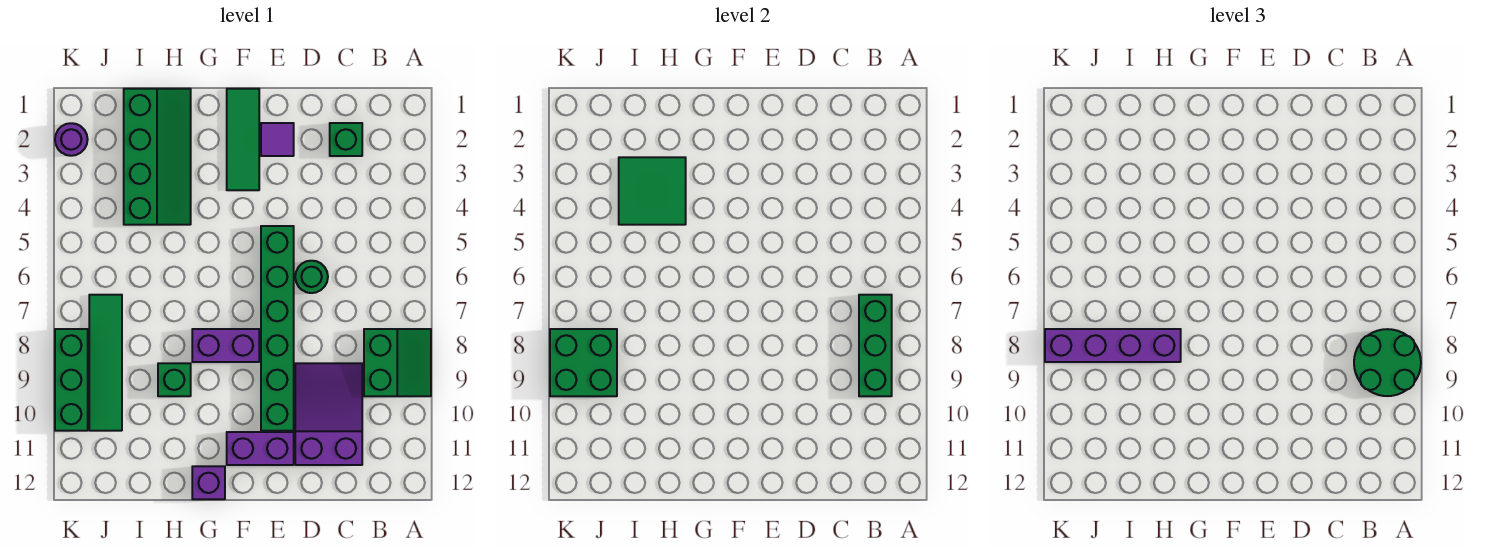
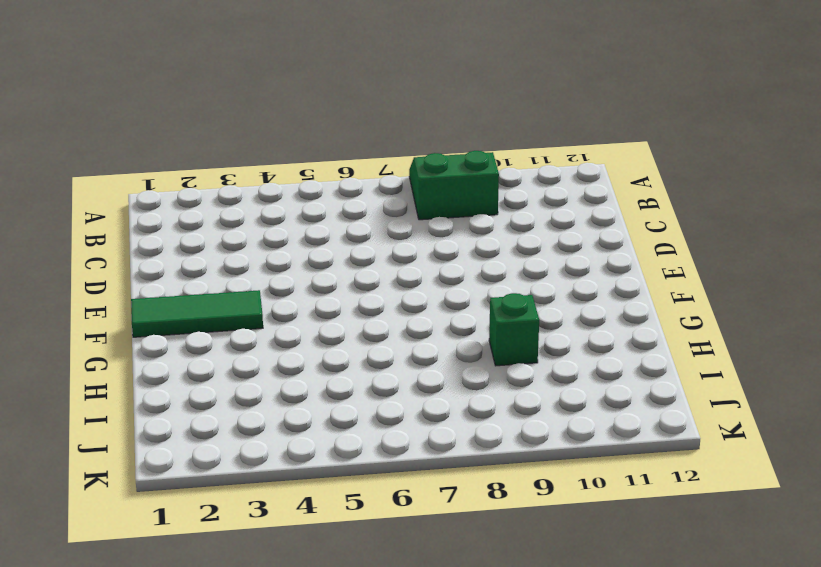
none -> green 1x1 brick [330,123,362,156]
none -> purple 2x3 slope [295,363,362,465]
none -> green 1x1 round brick [295,261,328,293]

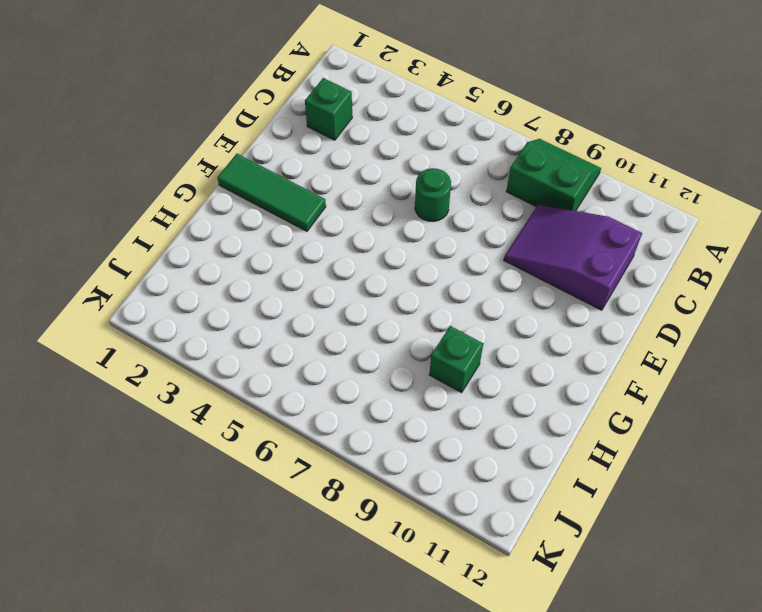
none -> purple 1x1 tile [261,123,294,156]
none -> green 1x6 brick [261,226,294,431]
none -> purple 1x2 brick [227,432,294,465]

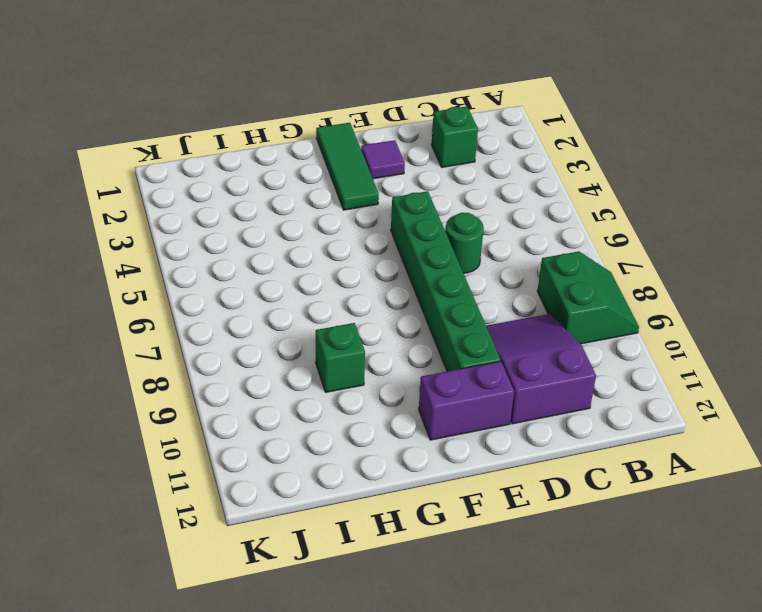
none -> purple 1x2 brick [192,329,259,362]
none -> purple 1x1 brick [192,466,225,499]
none -> green 2x4 slope [124,89,191,225]

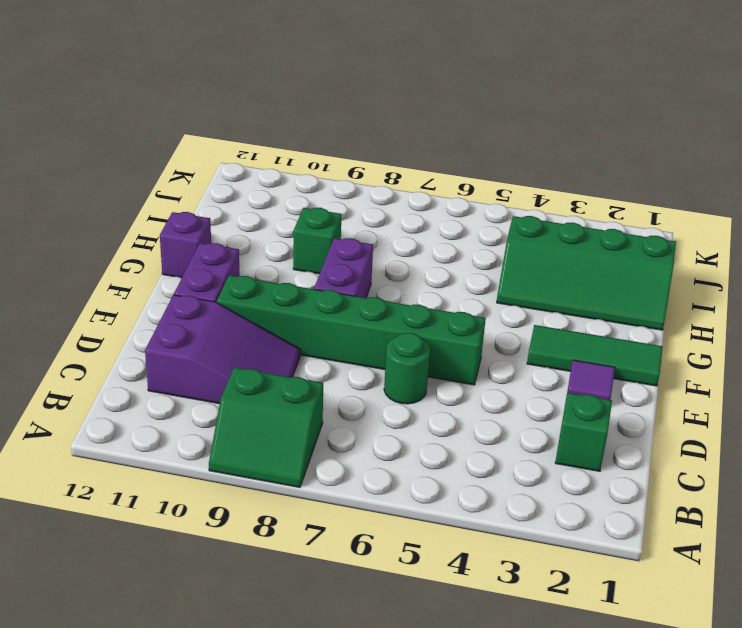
none -> green 1x4 tile [89,295,122,431]
none -> purple 1x1 round brick [55,123,88,156]
none -> green 1x3 brick [55,329,88,431]

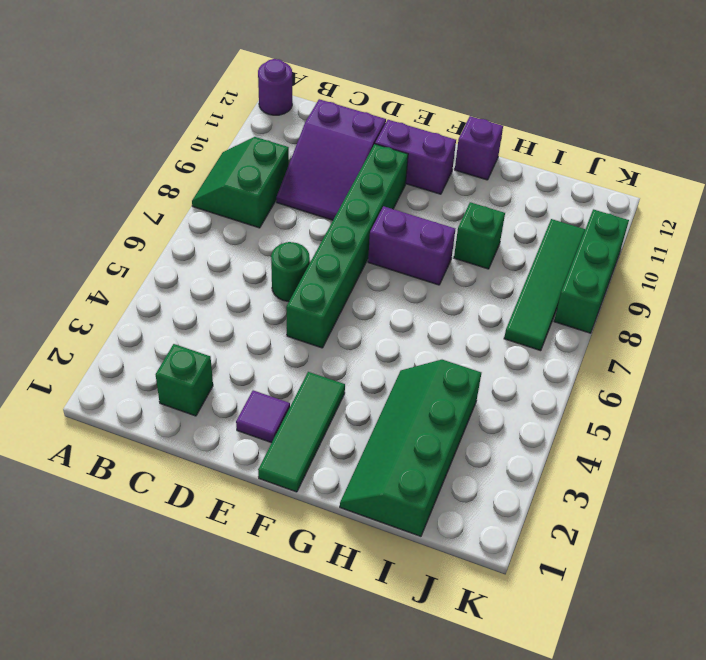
purple 1x1 round brick [258,59,292,115] -> purple 1x1 round brick moved to [55,123,88,156]
none -> green 1x3 brick [859,295,892,396]
none -> green 2x2 tile [619,157,686,225]
none -> green 2x2 brick [550,329,617,396]

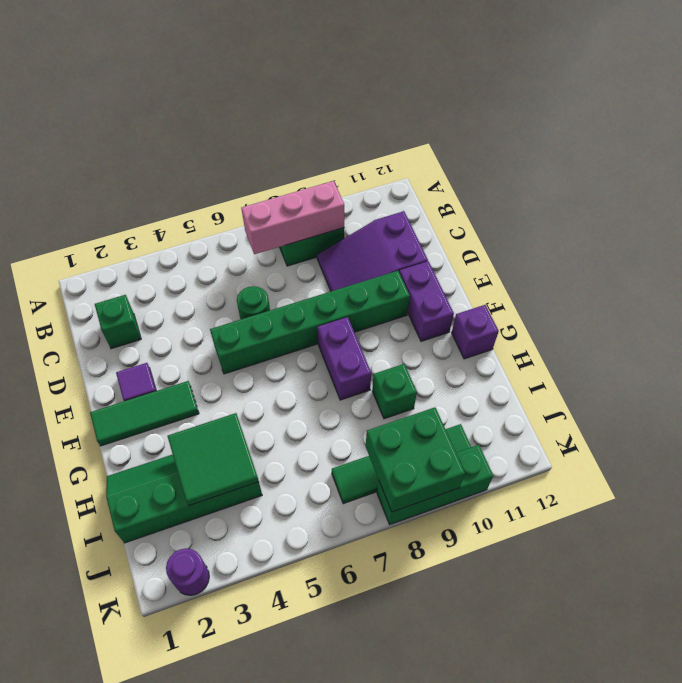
pink 1x3 brick [241,181,344,254] -> green 1x3 brick [859,295,892,396]
none -> green 2x2 round brick [1354,329,1421,396]
none -> purple 1x4 brick [1045,329,1181,362]

